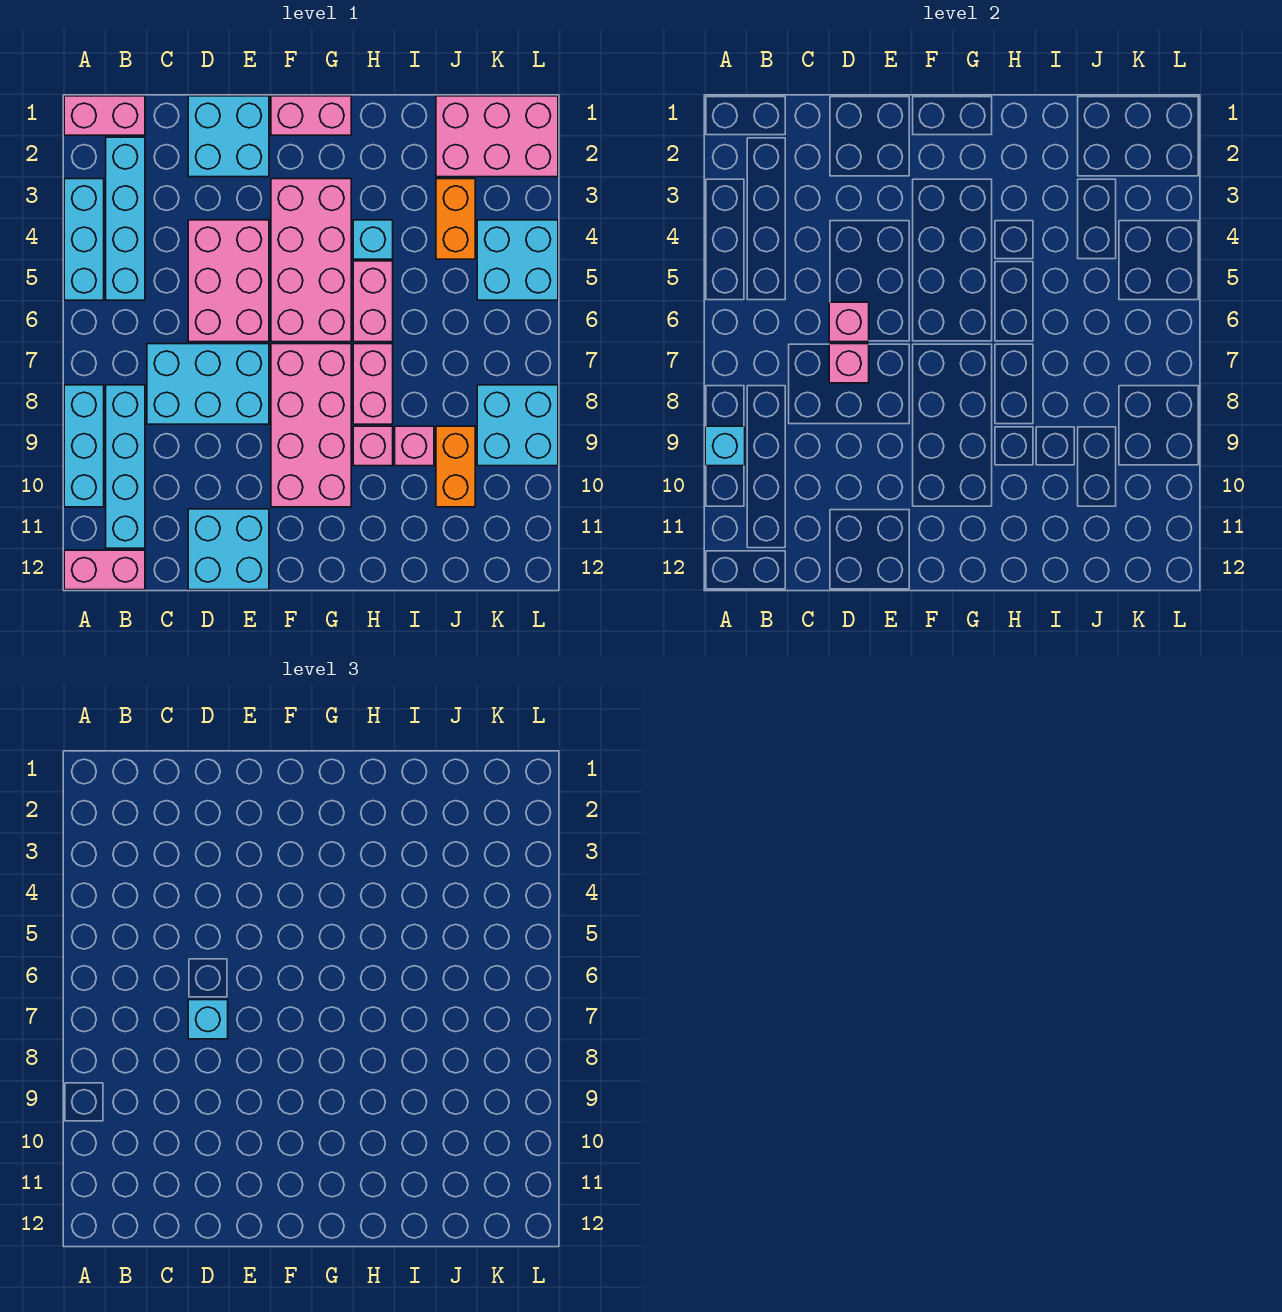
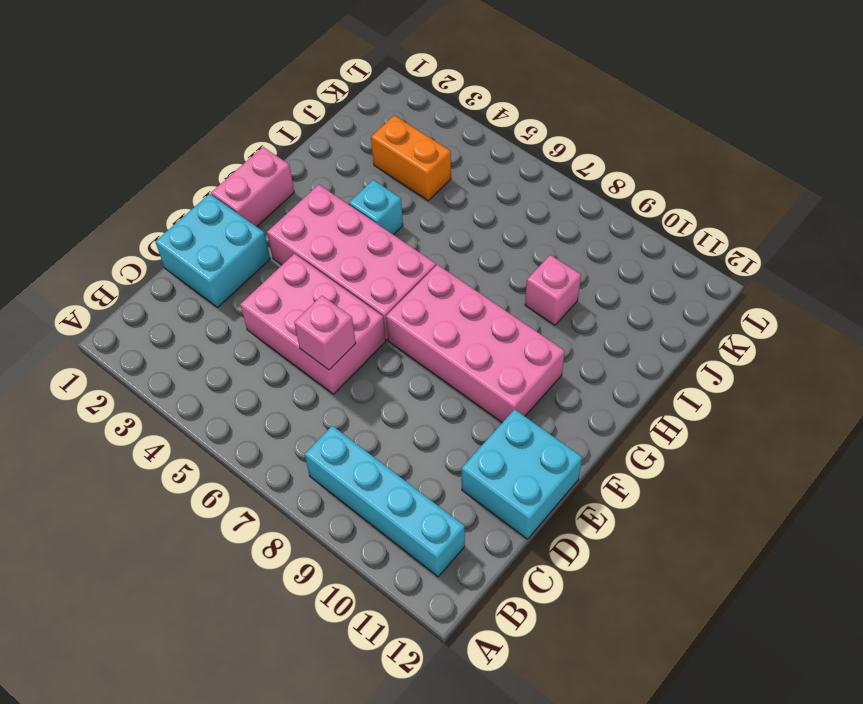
none -> pink 1x2 brick [64,96,145,135]
none -> cyan 1x3 brick [64,179,104,300]
none -> cyan 1x3 brick [64,385,104,507]

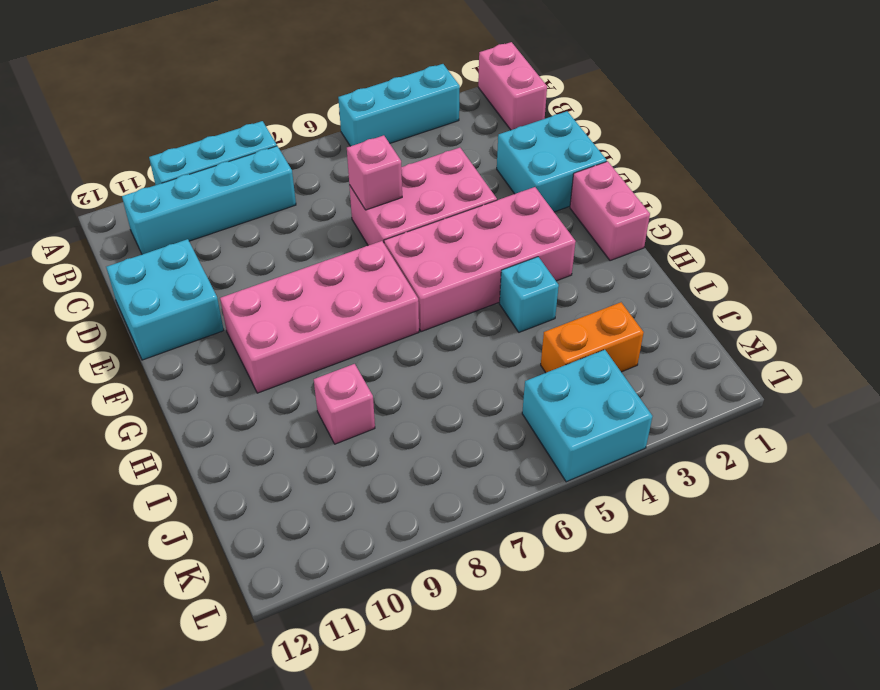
none -> pink 1x2 brick [64,550,145,590]
none -> cyan 1x4 brick [106,137,145,300]
none -> cyan 2x3 brick [147,344,269,424]

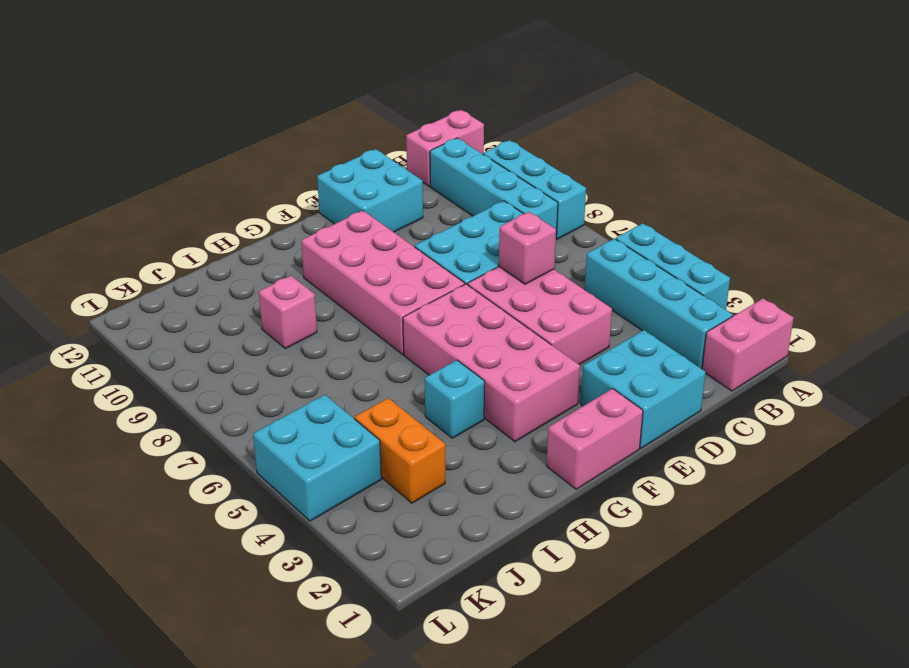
none -> pink 1x2 brick [353,261,393,342]
none -> pink 1x2 brick [353,344,393,424]
none -> pink 1x1 brick [353,426,393,466]

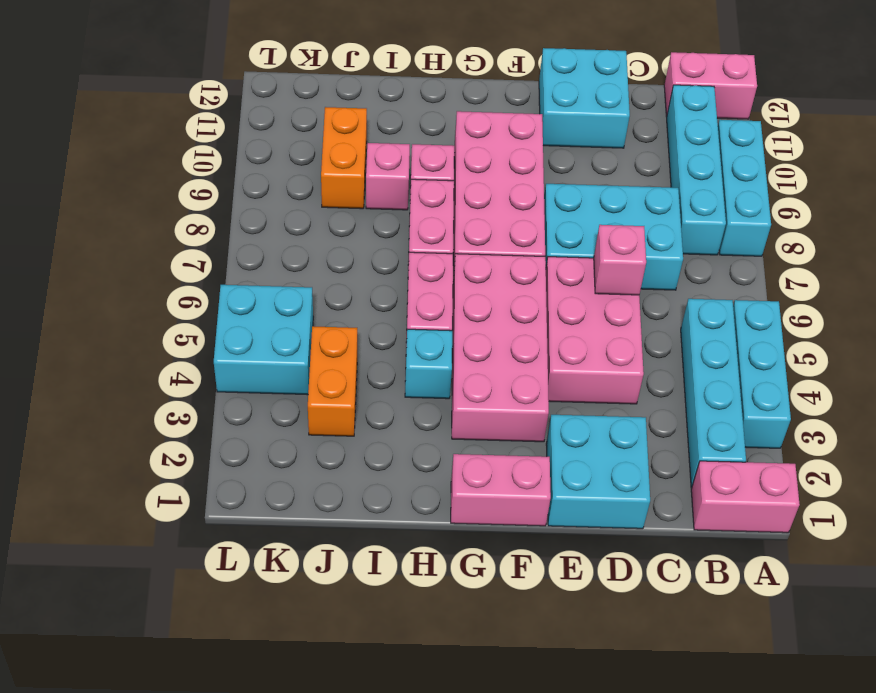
none -> pink 2x3 brick [436,96,558,177]
none -> cyan 2x2 brick [477,385,558,466]
none -> cyan 1x1 brick [705,426,745,466]

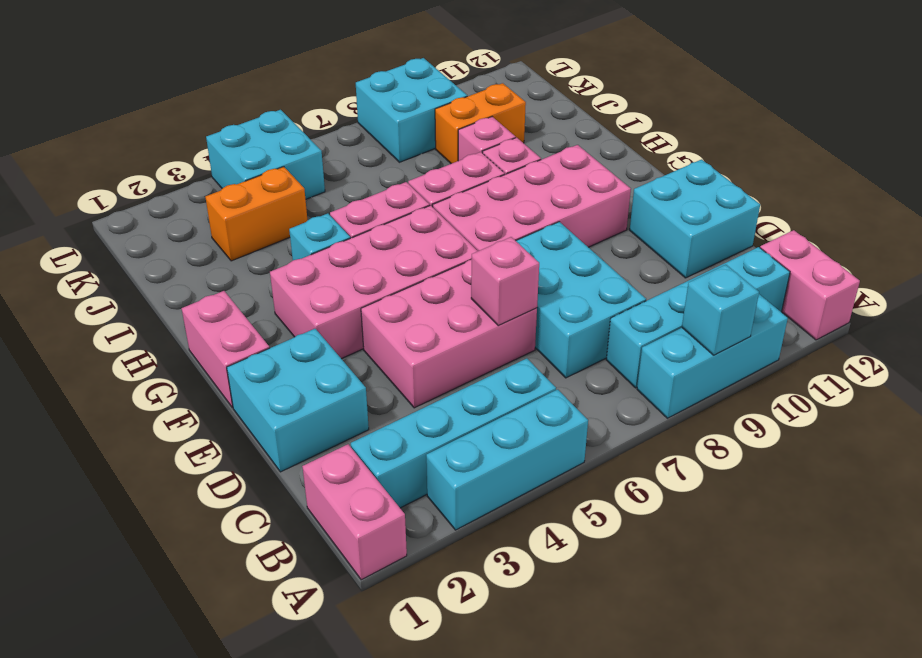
none -> pink 2x3 brick [436,96,558,177]
none -> pink 1x1 brick [829,344,869,383]
none -> cyan 1x1 brick [188,1000,228,1039]

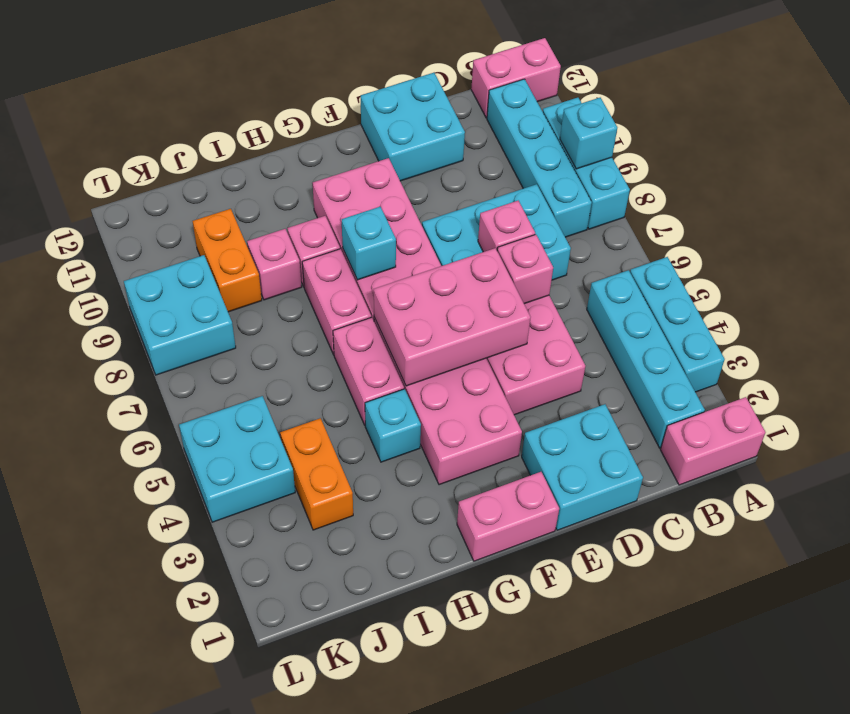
pink 2x3 brick [374,248,531,386] -> pink 2x3 brick moved to [436,96,558,177]
cyan 1x1 brick [342,206,396,280] -> cyan 1x1 brick moved to [188,1000,228,1039]

